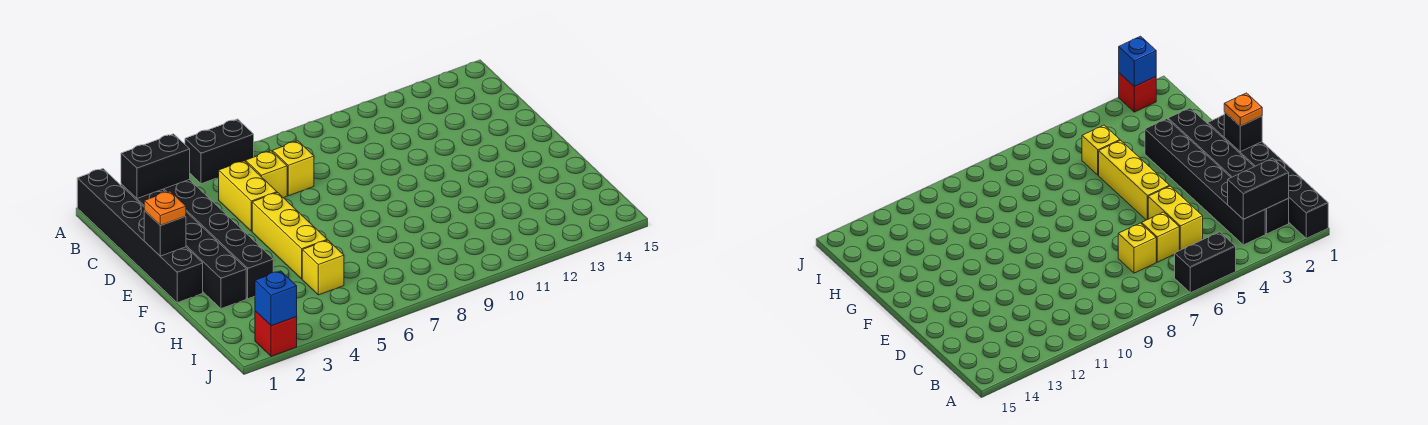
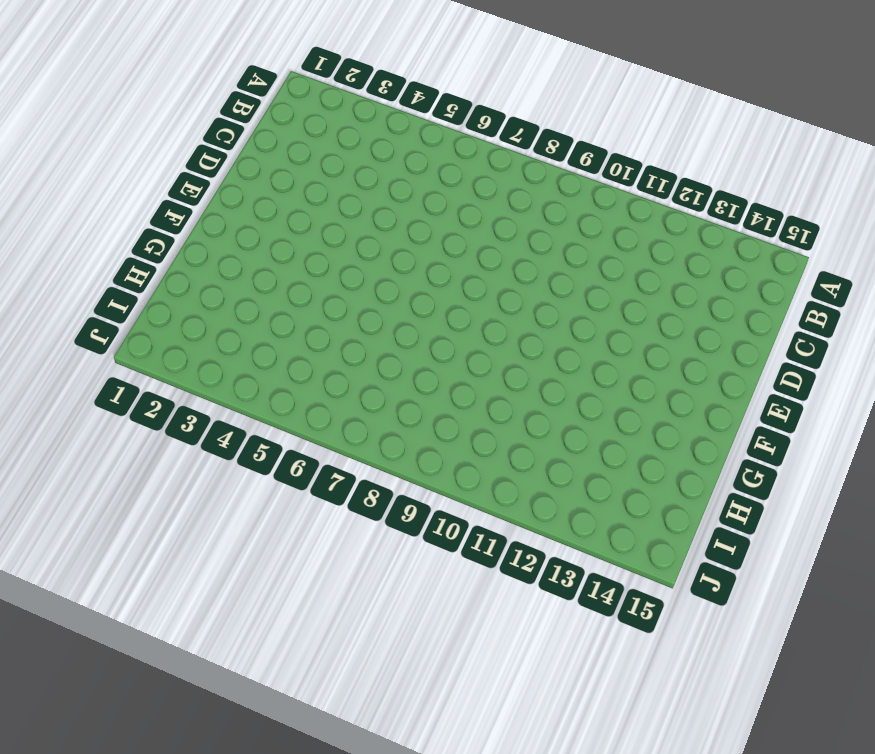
none -> black 1x6 brick [77,169,203,303]
none -> black 1x2 brick [185,119,254,184]
none -> black 1x6 brick [121,184,246,309]

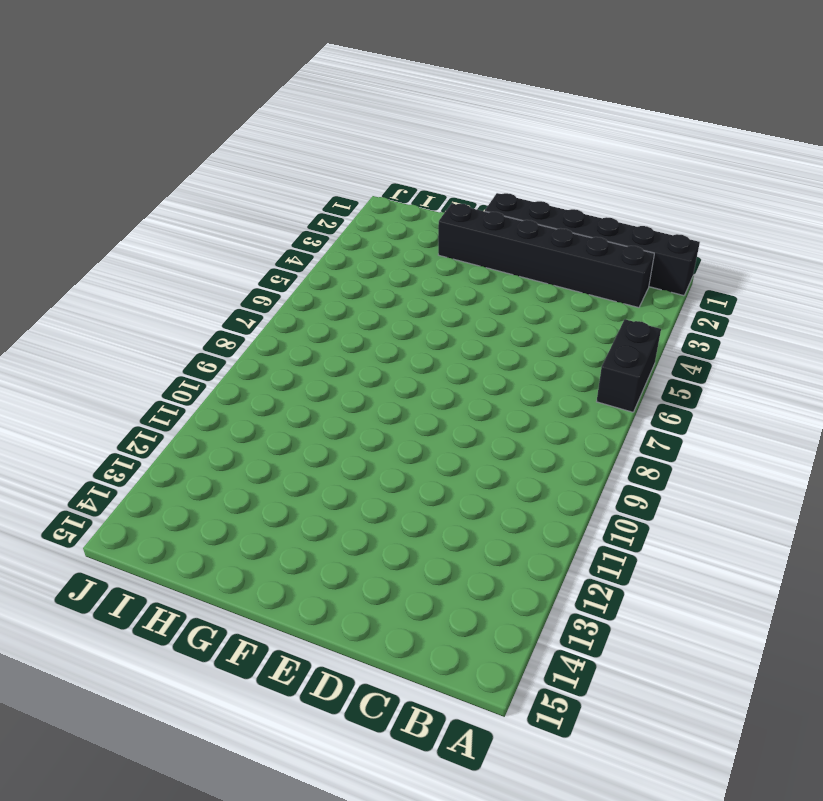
none -> black 1x6 brick [163,180,273,299]
none -> yellow 1x2 brick [219,161,277,231]
none -> yellow 1x1 brick [246,151,287,198]

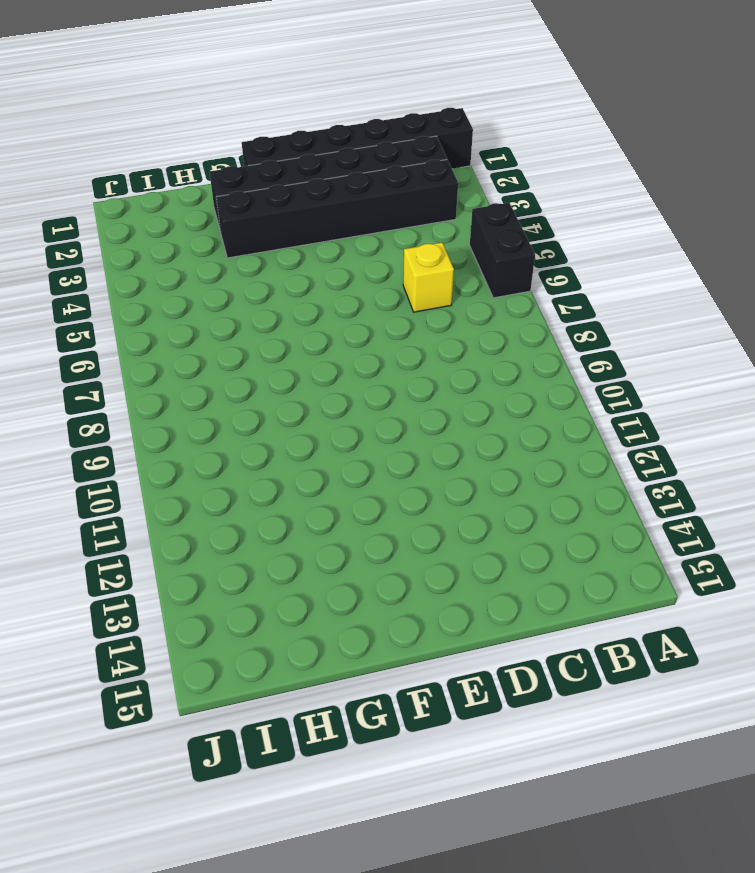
none -> yellow 1x2 brick [219,161,277,231]
none -> yellow 1x1 brick [273,141,314,196]
none -> yellow 1x3 brick [252,193,327,279]

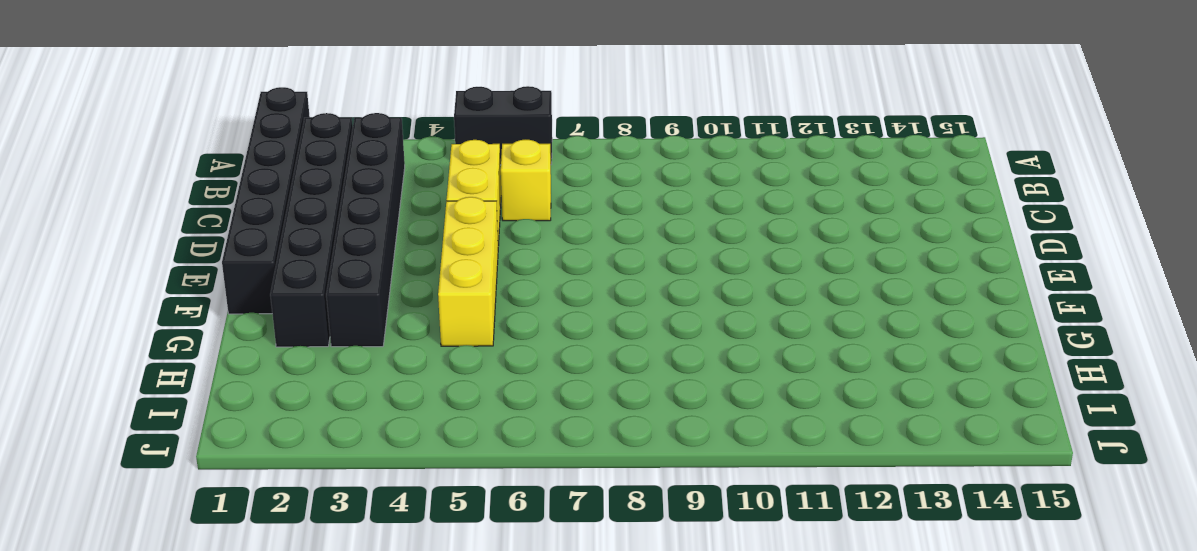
none -> yellow 1x1 brick [273,141,314,196]
none -> yellow 1x1 brick [302,240,344,295]
none -> red 1x1 brick [255,311,297,356]

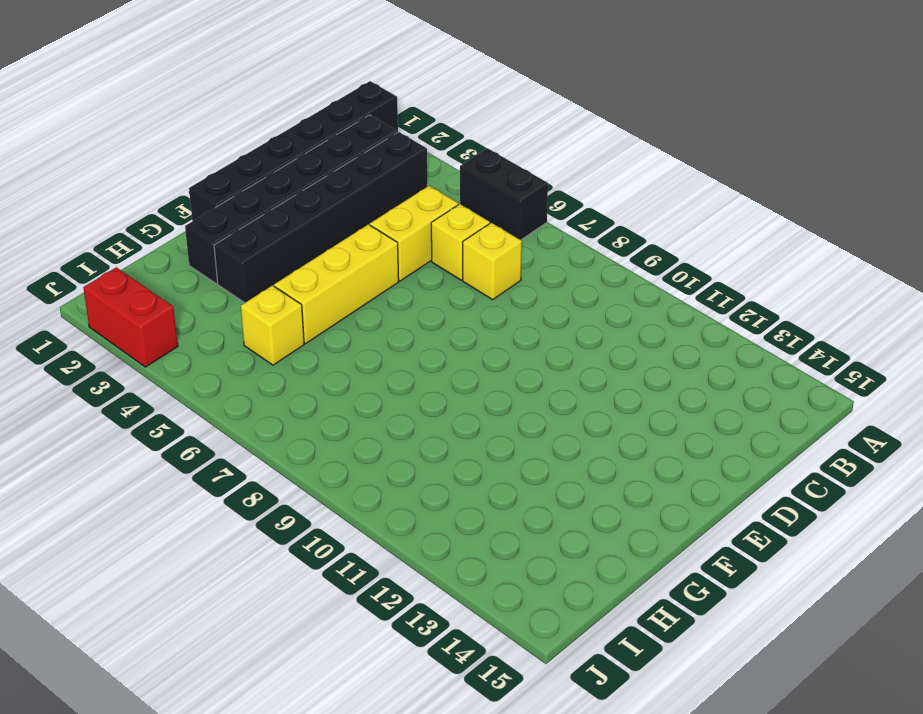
red 1x2 brick [83,267,178,367] -> red 1x1 brick [255,311,297,356]
none -> black 1x2 brick [121,134,190,199]
none -> black 1x1 brick [144,211,186,256]
none -> blue 1x1 brick [255,271,297,326]

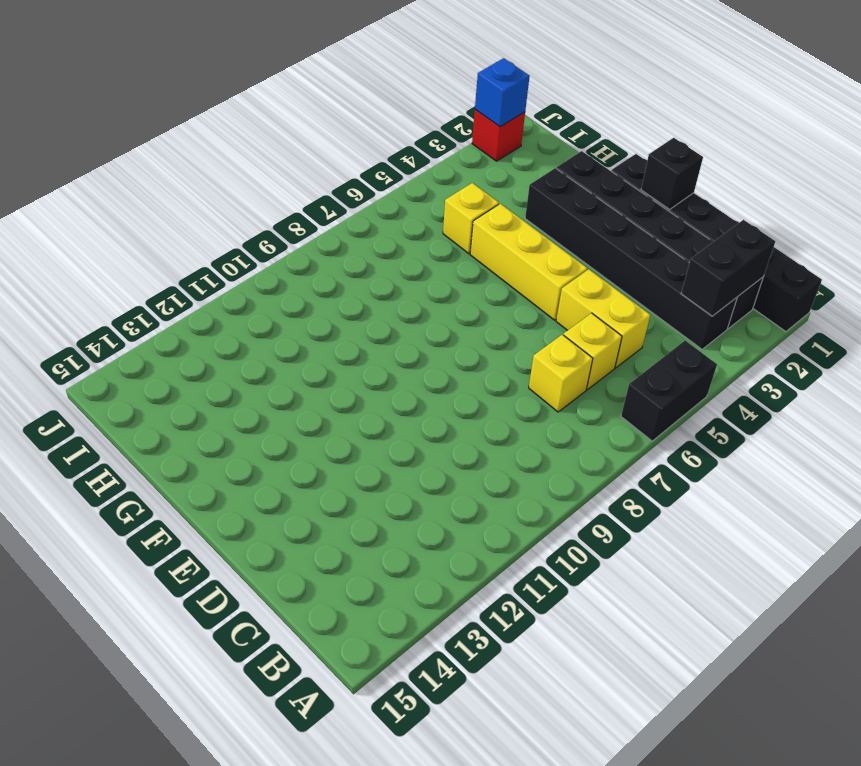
none -> orange 1x1 plate [144,191,186,225]

